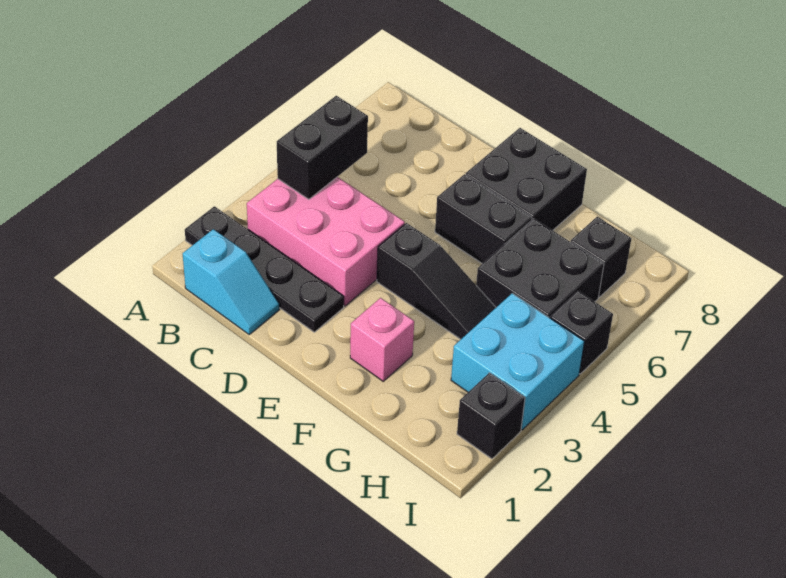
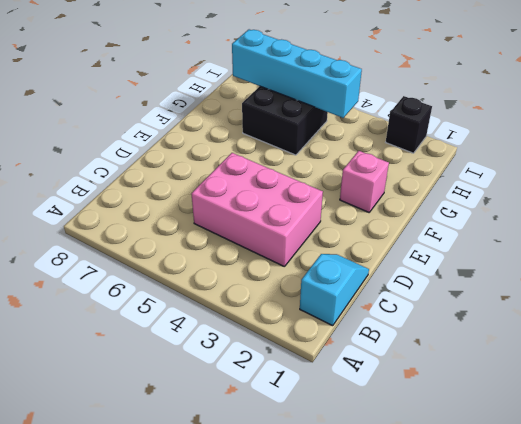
pink 2x3 brick [191,153,323,267] -> pink 2x3 brick turned to [247,177,405,306]
cyan 1x4 brick [232,29,362,118] -> none
none -> black 1x4 plate [185,206,344,332]
none -> black 1x3 slope [377,223,496,339]
none -> black 1x2 brick [435,174,532,264]

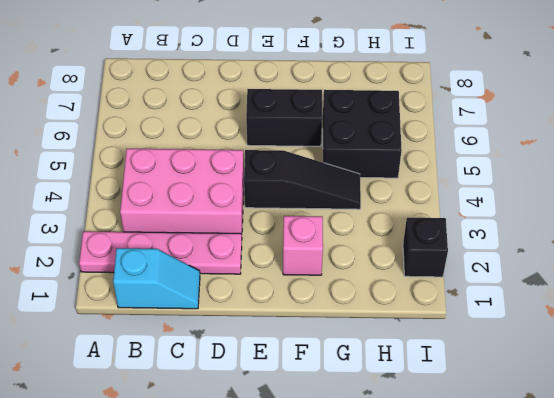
pink 1x4 plate [79,231,242,274] -> black 1x4 plate [185,206,344,332]
none -> black 2x2 brick [466,128,587,230]
none -> cyan 2x2 brick [451,293,584,430]
none -> black 1x1 brick [571,217,631,297]

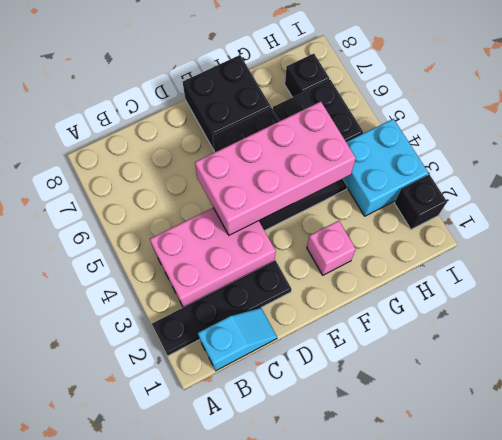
pink 2x4 brick [195,102,356,235] -> none
none -> black 1x1 brick [550,291,613,374]
none -> black 1x2 brick [277,96,368,199]

